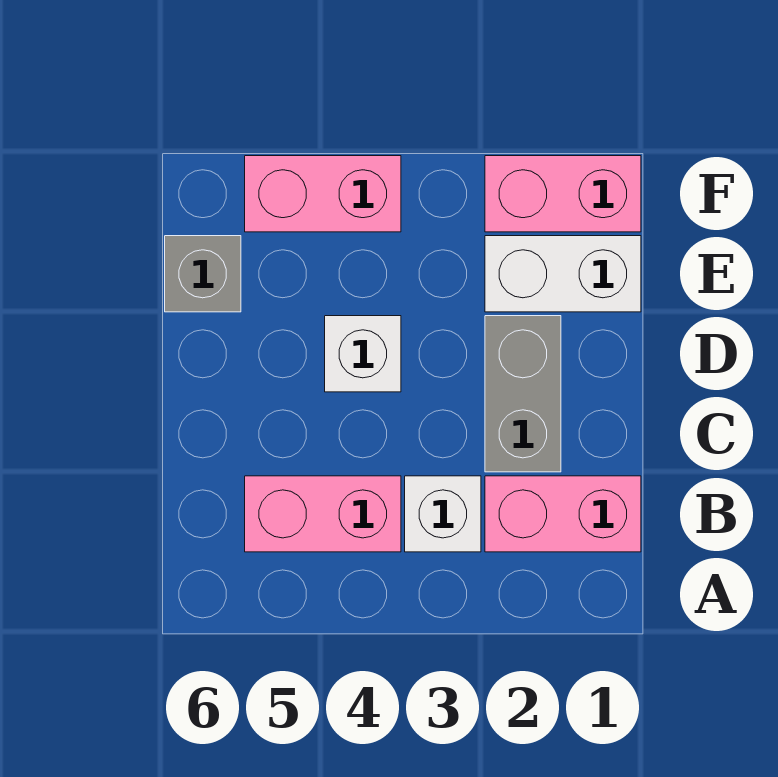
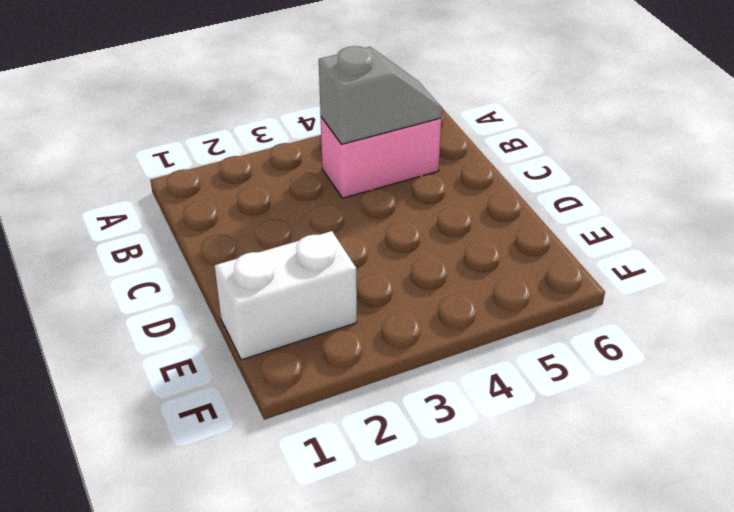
grey 1x2 slope [319,46,442,144] -> none
none -> pink 1x2 brick [485,476,641,552]
none -> white 1x1 brick [405,476,481,552]

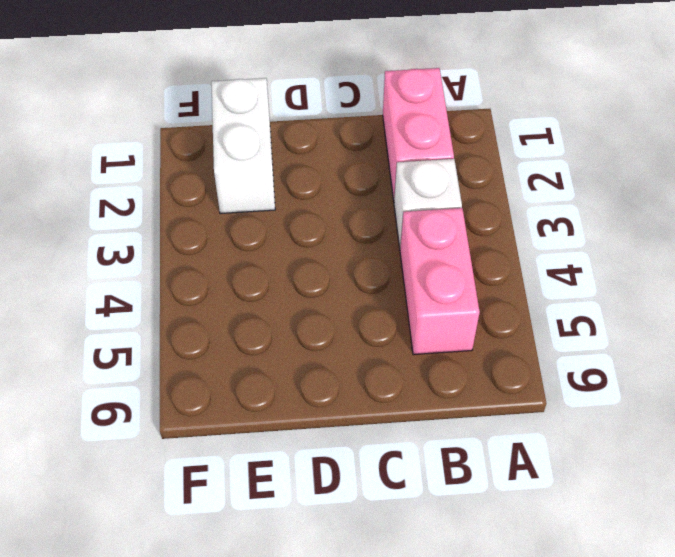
none -> grey 1x2 brick [485,316,561,472]
none -> white 1x1 brick [325,316,401,392]

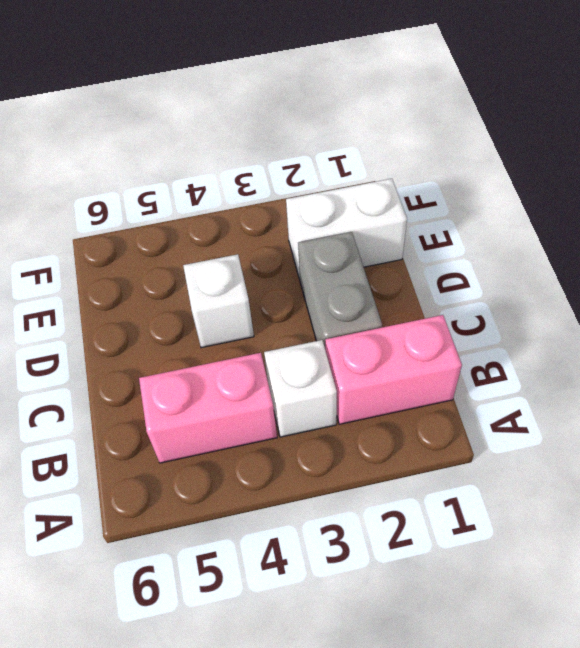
none -> grey 1x1 brick [165,236,241,312]
none -> pink 1x2 brick [485,156,641,232]

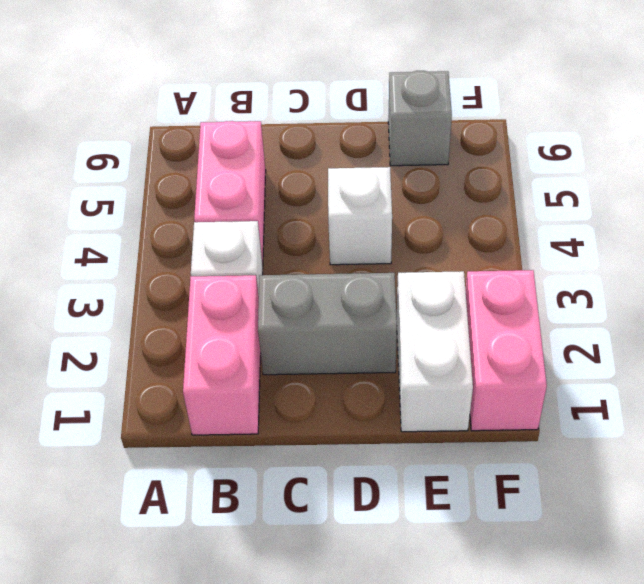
none -> pink 1x2 brick [245,156,401,232]

